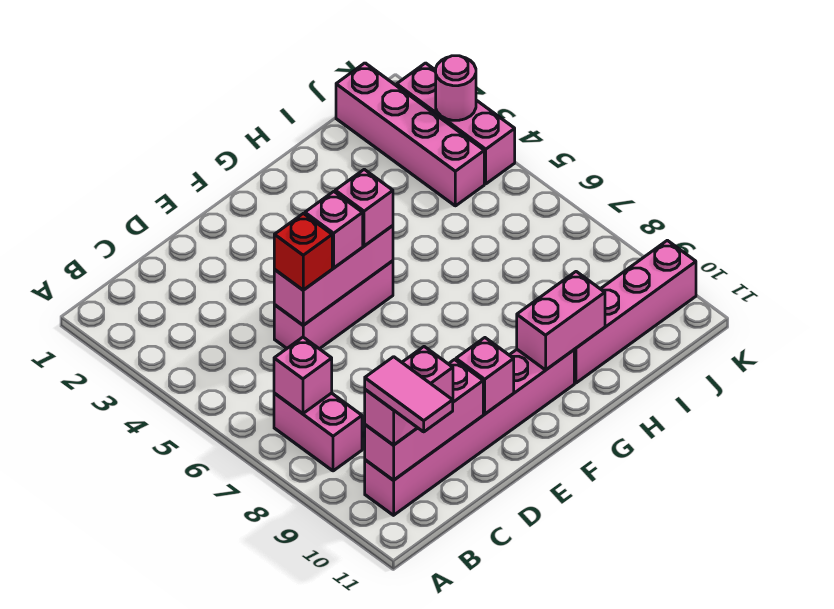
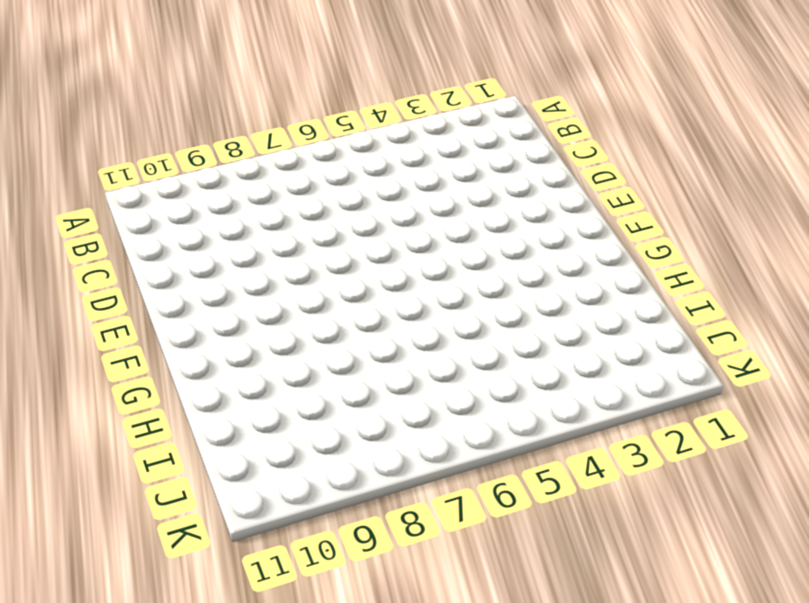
none -> pink 1x2 brick [274,393,362,471]
none -> pink 1x6 brick [365,350,574,515]
none -> pink 1x3 brick [274,261,393,349]

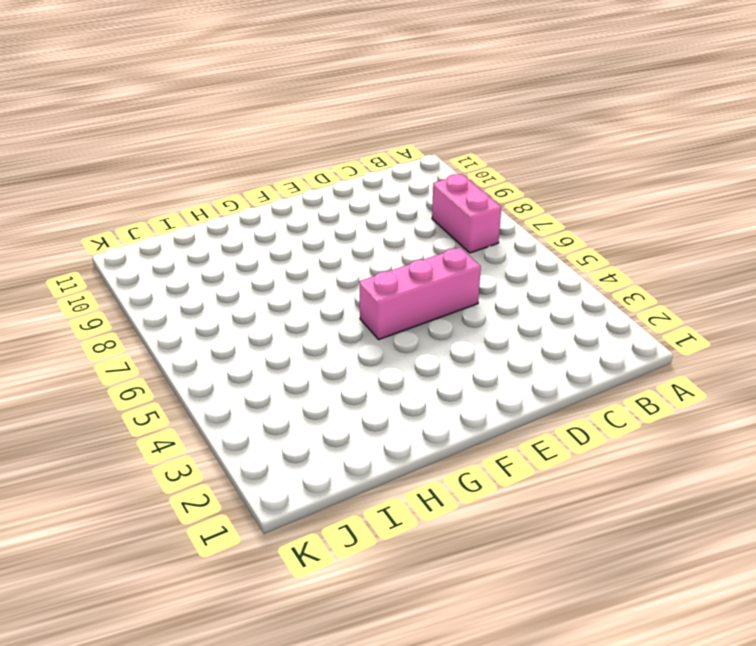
none -> pink 1x6 brick [365,350,574,515]
none -> pink 1x4 brick [574,240,696,383]
none -> pink 1x4 brick [336,63,484,206]

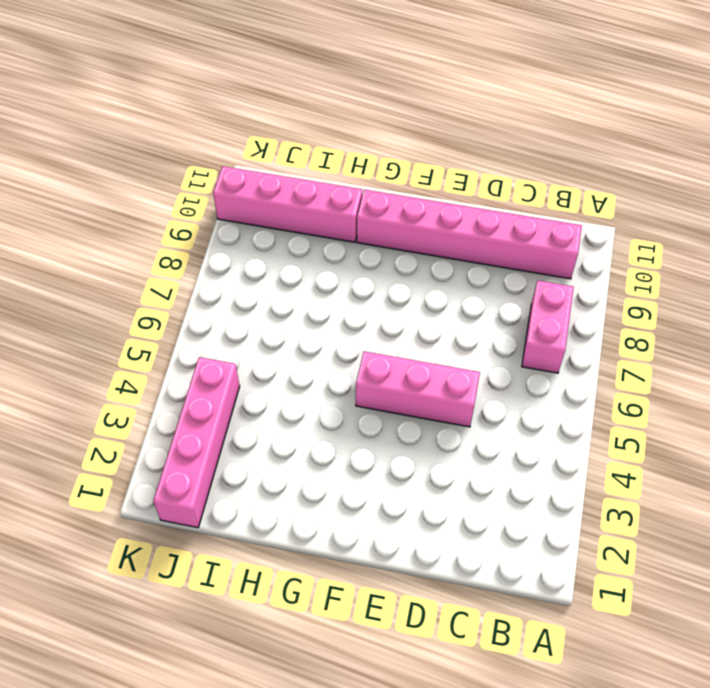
none -> pink 1x3 brick [397,63,515,184]
none -> pink 1x1 brick [274,337,332,414]
none -> pink 1x3 brick [365,360,483,480]

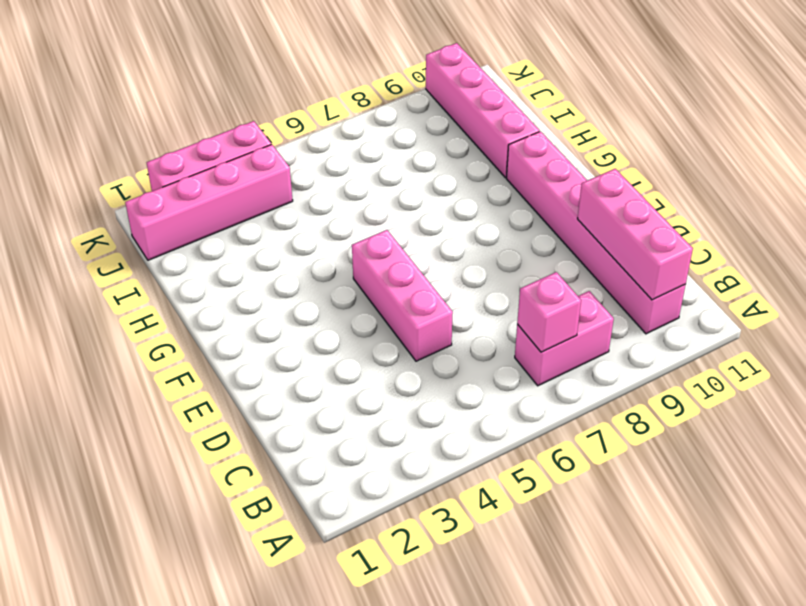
none -> pink 1x3 brick [274,226,393,325]
none -> pink 1x1 brick [456,338,514,414]
none -> pink 1x2 brick [517,272,605,370]

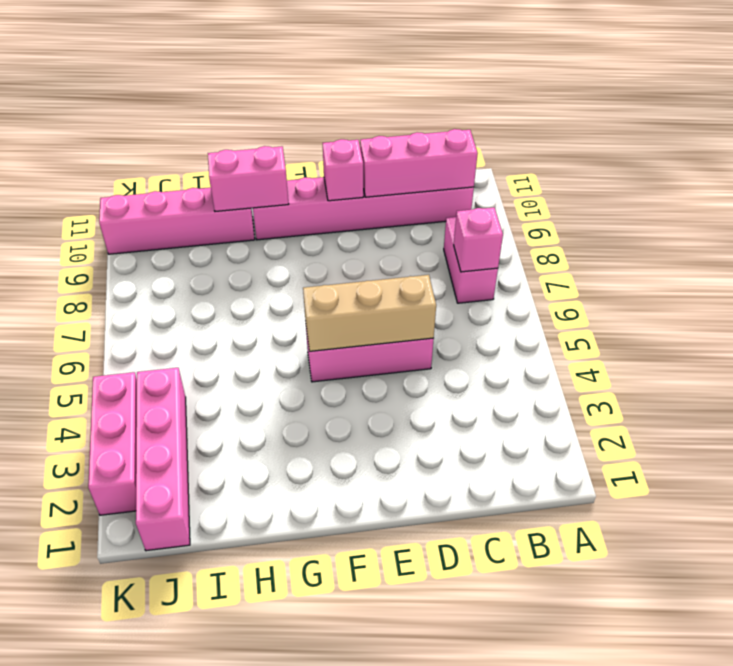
tan 1x3 brick [303,275,436,351] -> pink 1x3 brick [274,226,393,325]
none -> pink 1x1 round brick [436,56,476,120]
none -> pink 1x2 brick [365,347,453,445]
none -> red 1x1 brick [274,213,332,290]

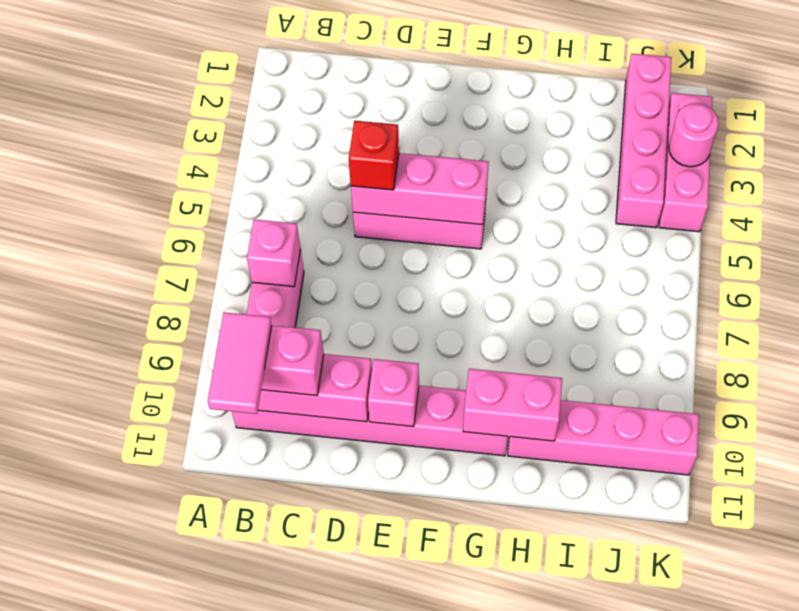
none -> pink 1x1 brick [305,192,363,268]
none -> pink 1x1 brick [335,169,393,246]

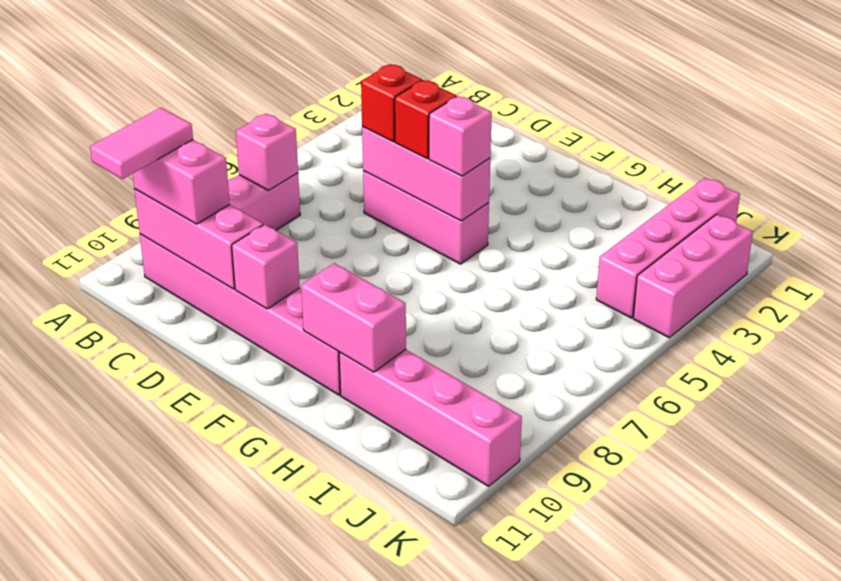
red 1x1 brick [395,80,456,159] -> pink 1x1 brick [305,192,363,268]
none -> pink 1x1 round brick [436,56,476,120]

